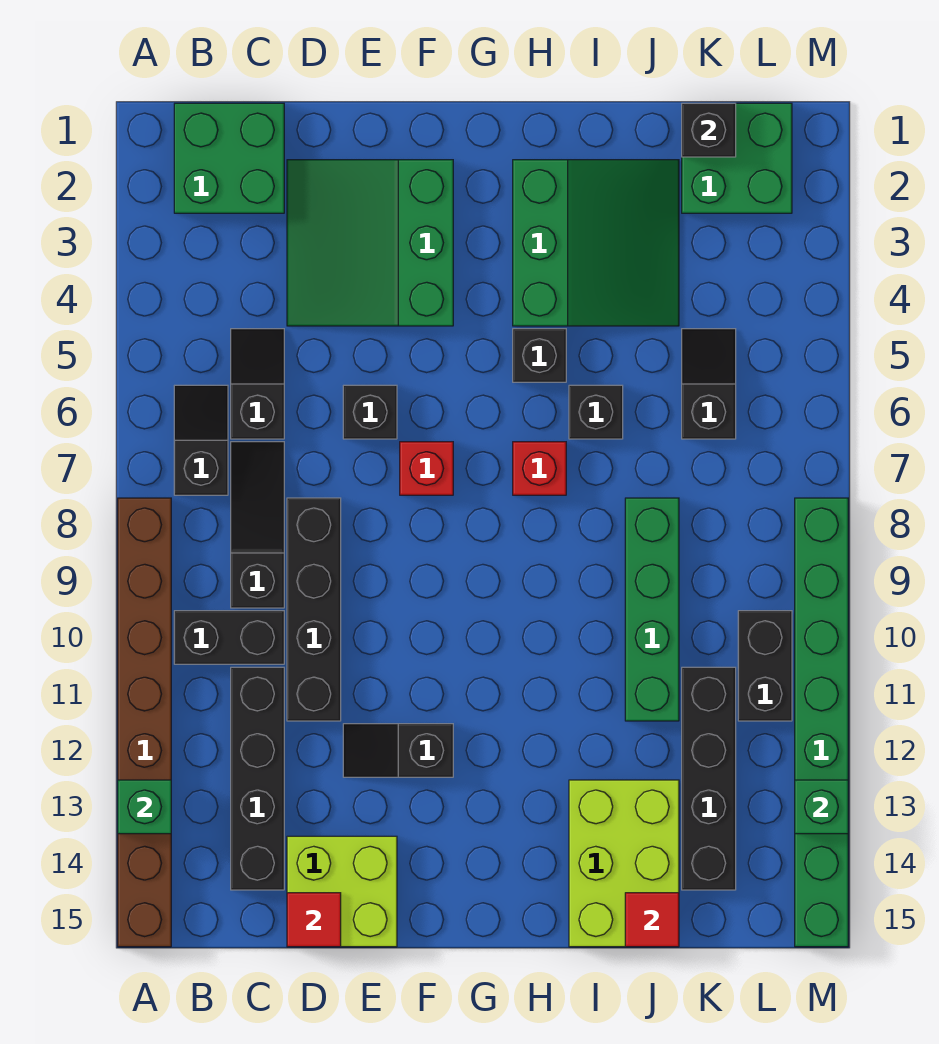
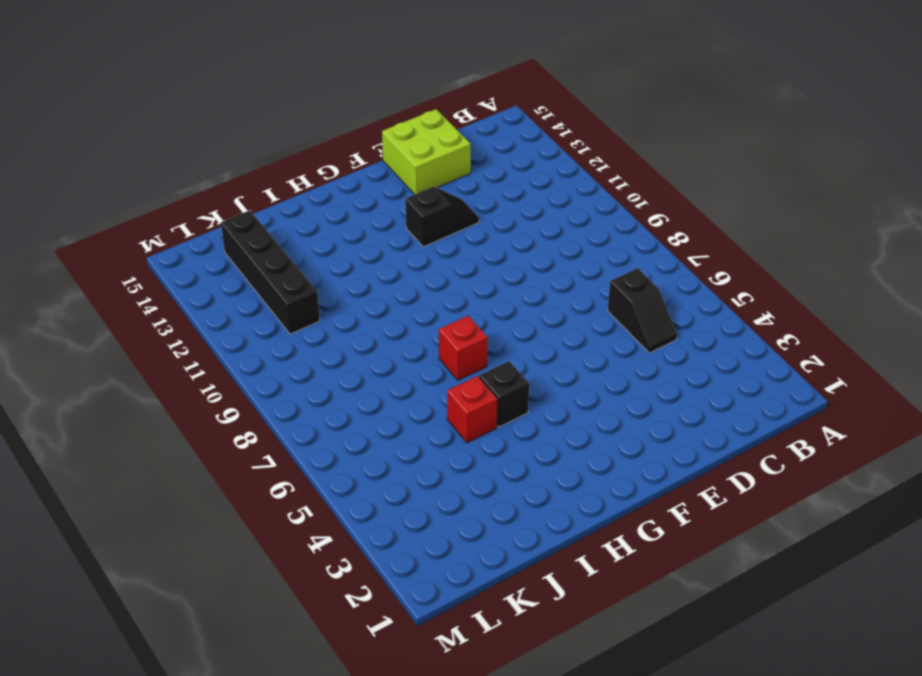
red 1x1 brick [447,376,498,443] -> red 1x1 brick moved to [400,442,453,495]
none -> brown 1x8 brick [118,498,171,947]
none -> green 2x2 brick [174,103,284,213]
none -> black 1x2 slope [174,385,228,495]

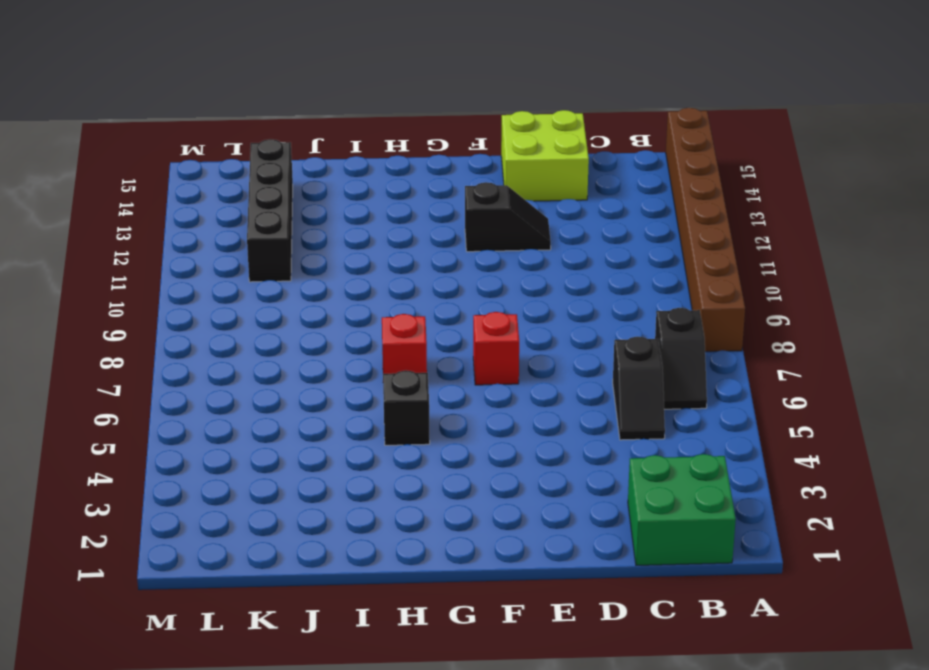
none -> black 1x2 brick [174,611,284,664]
none -> black 1x3 slope [231,442,284,608]
none -> black 1x4 brick [231,667,284,890]

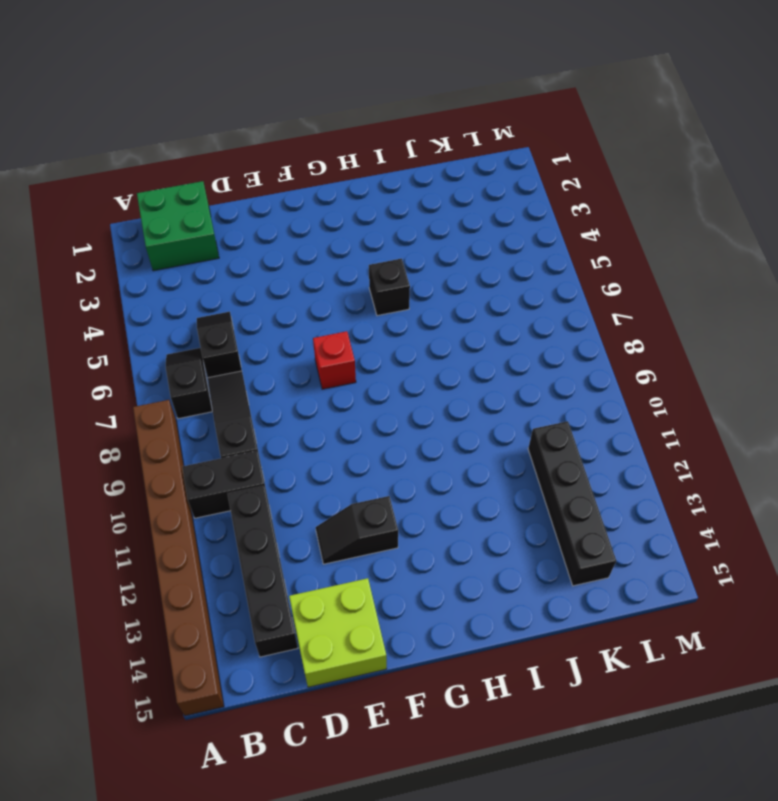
none -> green 3x3 slope [287,160,453,326]
none -> black 1x4 brick [287,498,341,721]
none -> black 1x1 brick [343,385,397,439]

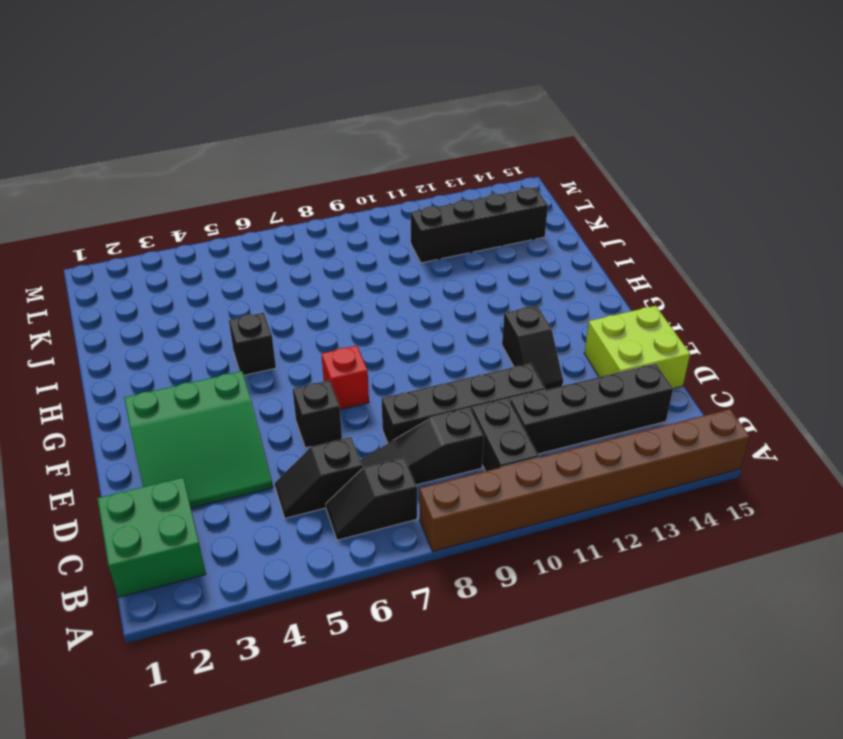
none -> green 3x3 slope [513,160,679,326]
none -> red 1x1 brick [513,442,566,495]
none -> black 1x1 brick [569,385,623,439]

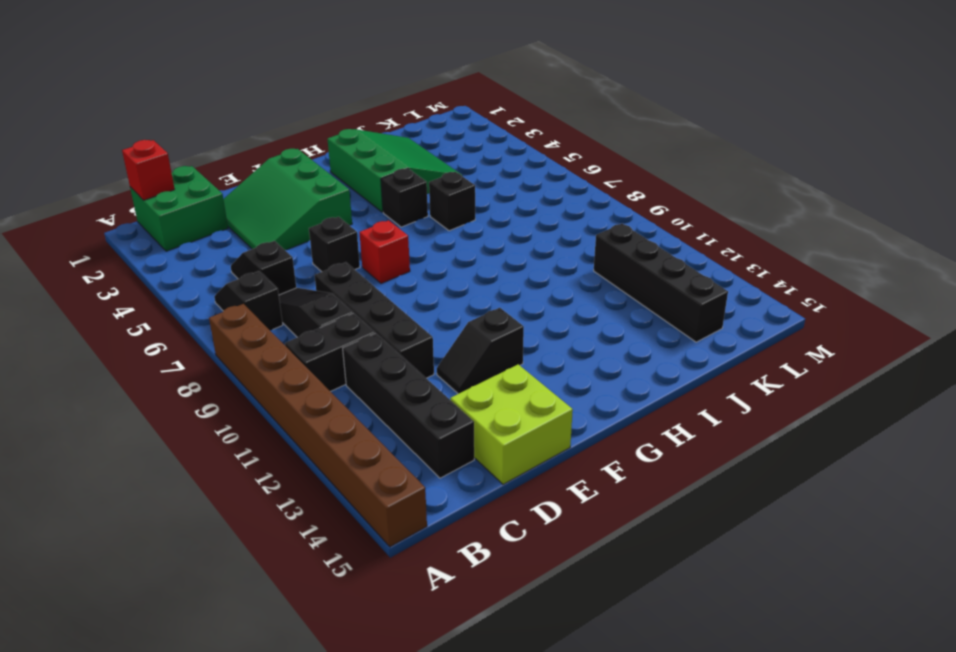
red 1x1 brick [122,140,175,200] -> red 1x1 brick moved to [513,442,566,495]
none -> lime 2x3 brick [569,780,679,947]
none -> green 1x4 brick [625,498,679,721]
none -> green 2x2 brick [682,103,792,213]

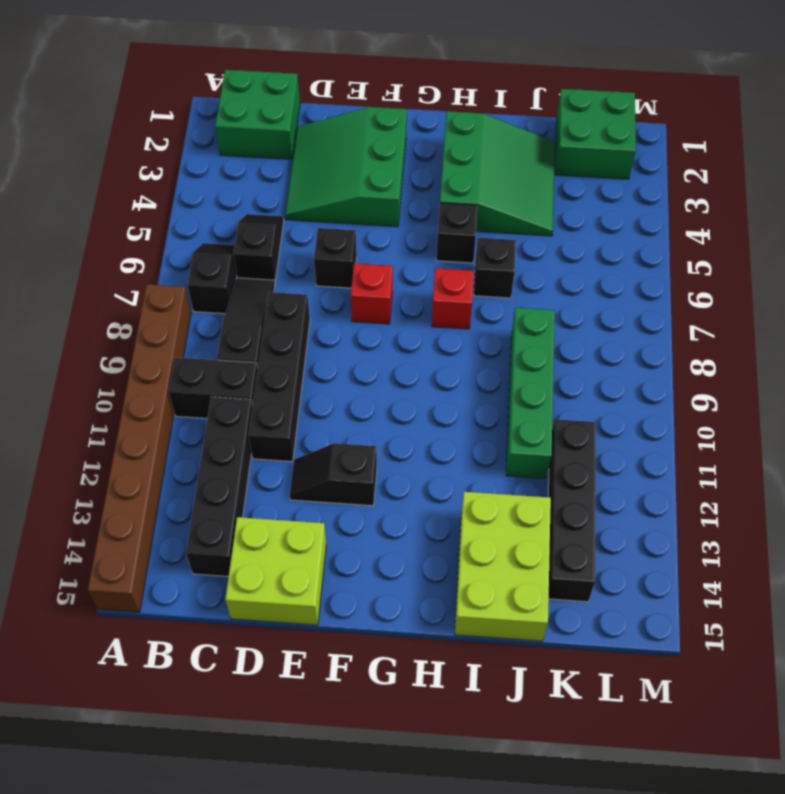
none -> black 1x2 slope [682,329,736,439]
none -> black 1x2 brick [738,611,792,721]
none -> green 1x8 brick [795,498,848,947]

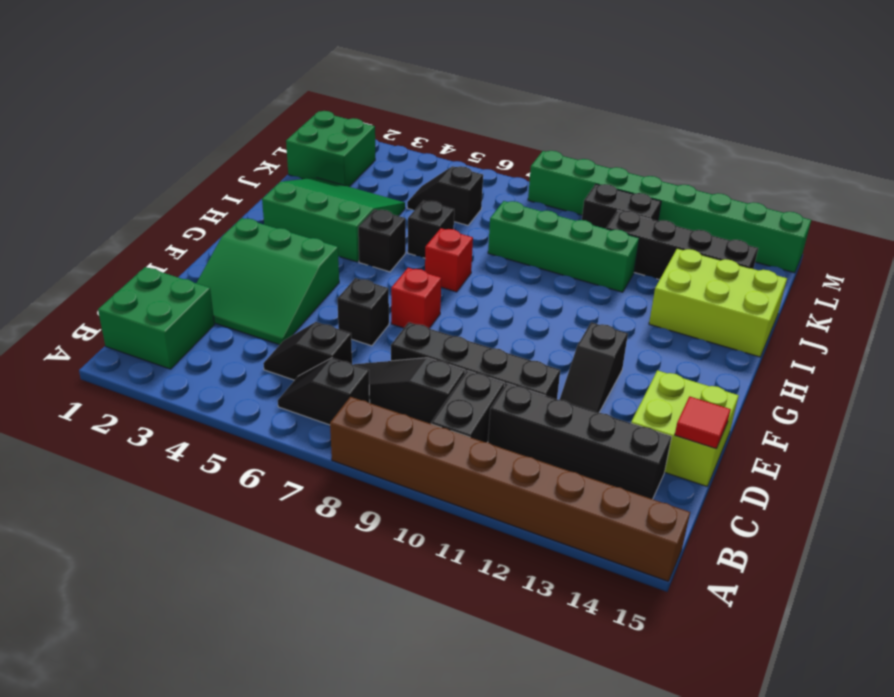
none -> green 1x1 brick [118,780,171,834]
none -> red 1x1 tile [625,893,679,947]
none -> black 1x1 brick [682,103,736,157]

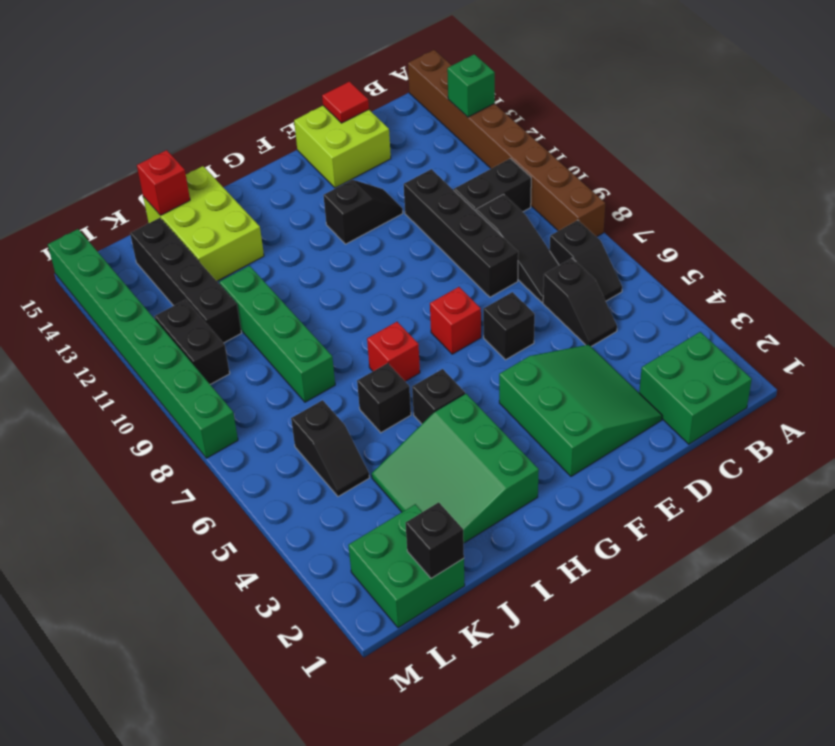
red 1x1 brick [137,150,190,215] -> red 1x1 tile [625,893,679,947]
none -> black 1x4 brick [231,667,284,890]
none -> green 1x1 brick [795,780,848,834]

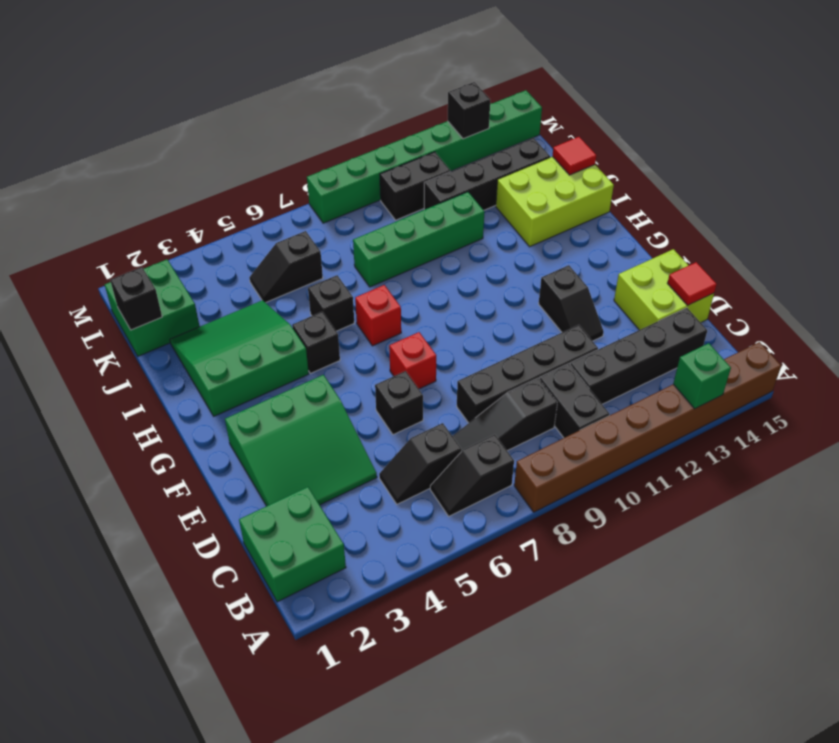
black 1x1 brick [448,82,490,139] -> green 1x1 brick [795,780,848,834]

